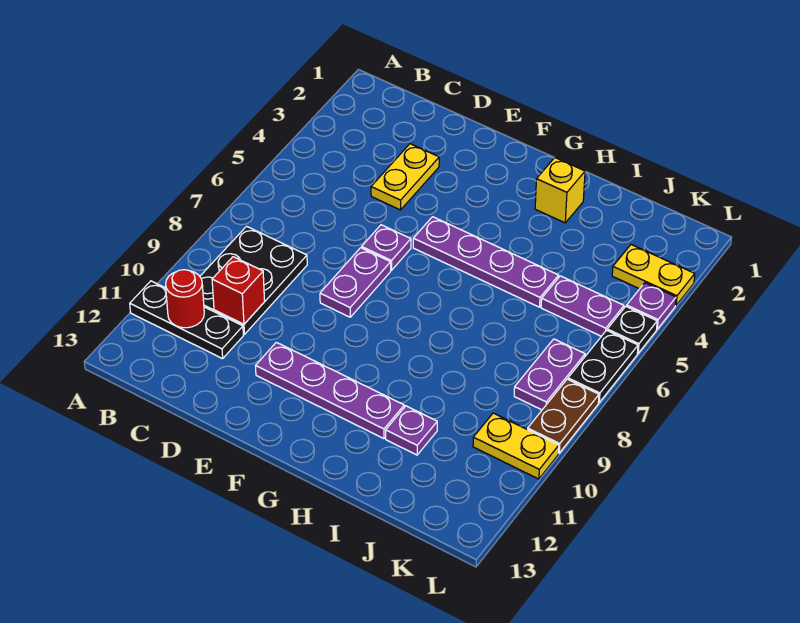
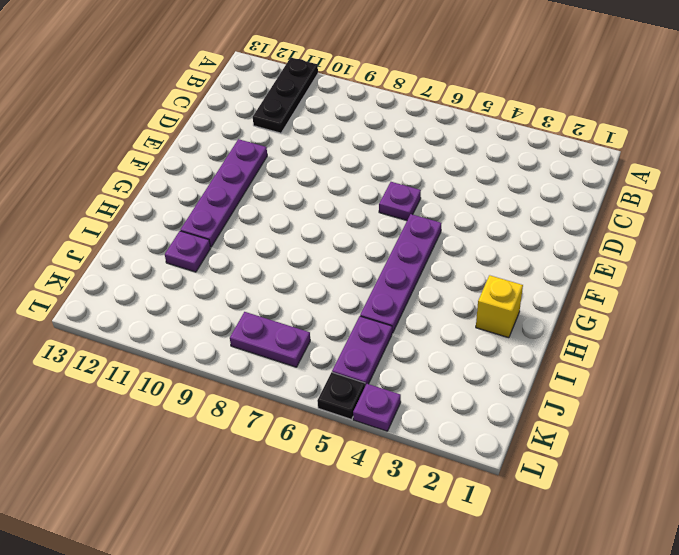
none -> black 2x3 plate [200,226,307,334]
none -> yellow 1x2 plate [371,144,439,210]
none -> purple 1x2 plate [320,248,391,317]

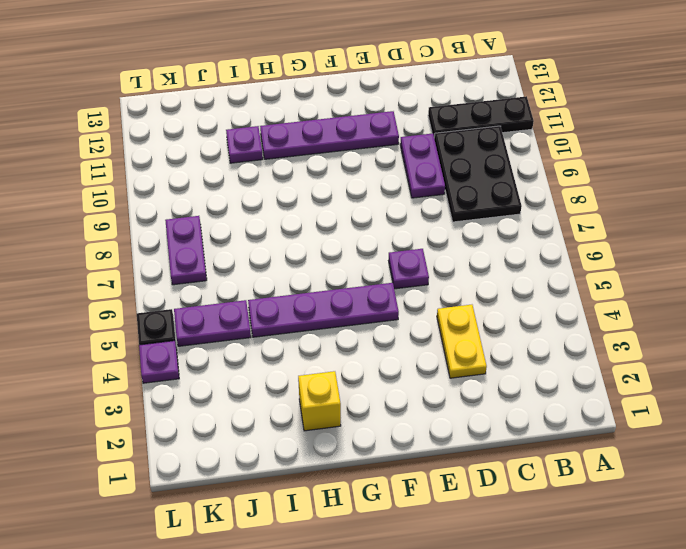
purple 1x2 plate [400,133,445,198] -> purple 1x2 plate moved to [320,248,391,317]
none -> yellow 1x2 plate [612,245,695,305]
none -> yellow 1x2 plate [473,413,559,479]
none -> black 1x2 plate [568,330,638,403]

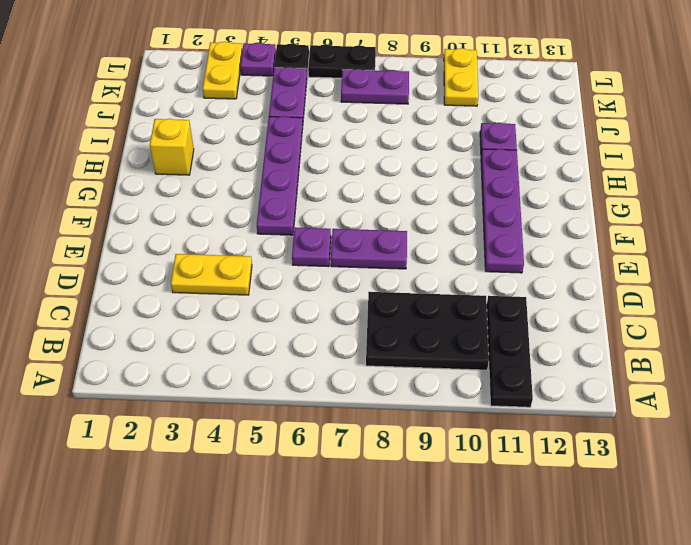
none -> brown 1x2 plate [528,379,599,453]
none -> red 1x1 round brick [166,270,204,328]
none -> red 1x1 brick [212,257,265,324]

